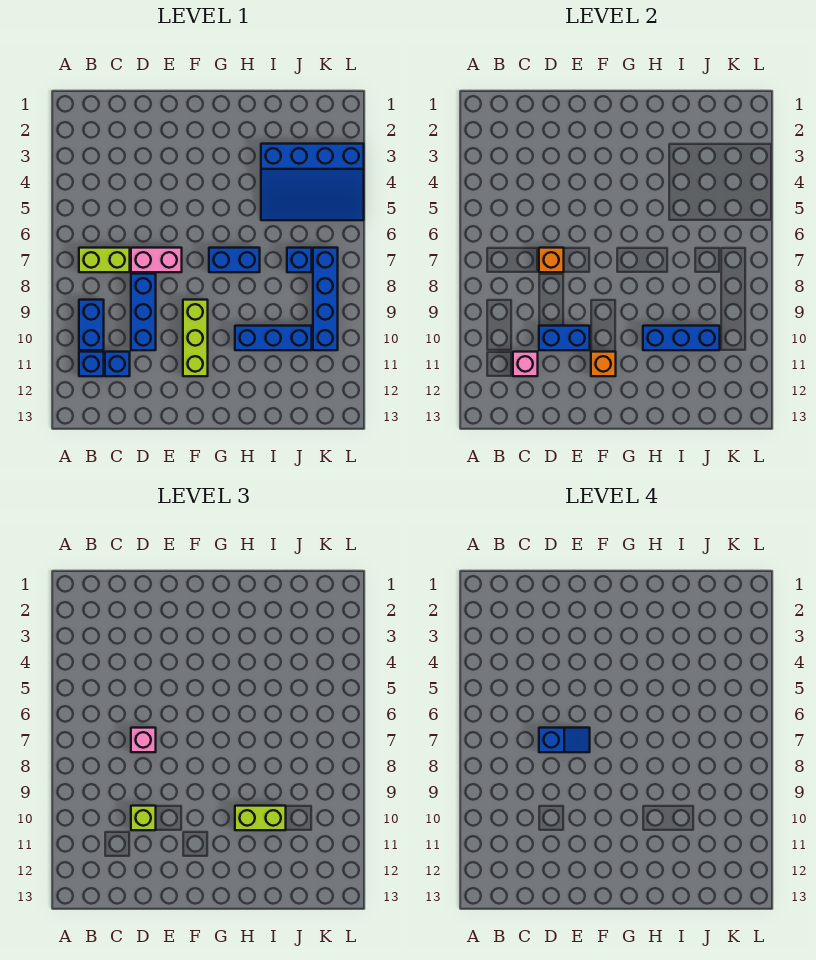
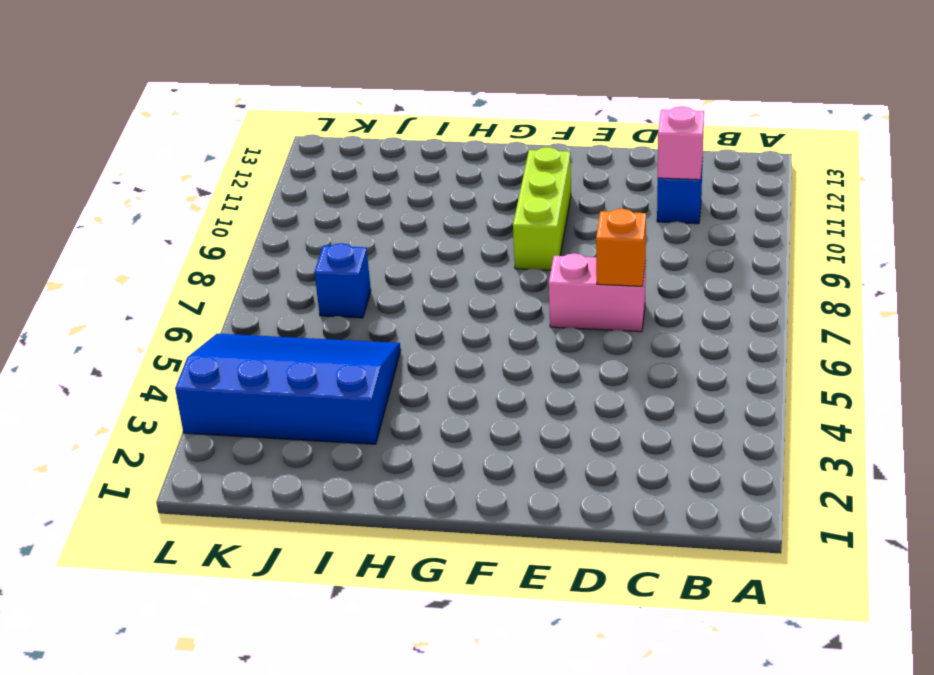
none -> lime 1x2 brick [79,248,130,272]
none -> blue 1x2 brick [79,300,104,350]
none -> blue 1x1 brick [79,352,104,376]

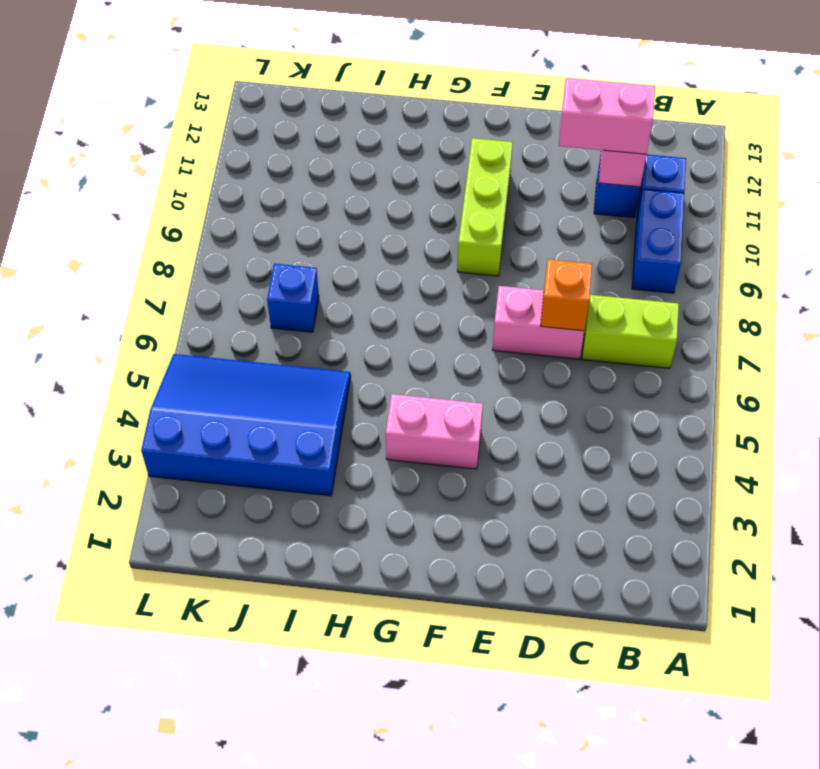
pink 1x2 brick [559,78,655,154] -> none
pink 1x2 brick [386,394,483,469] -> none
none -> blue 1x3 brick [131,274,156,350]
none -> blue 1x2 brick [209,248,260,272]
none -> blue 1x3 brick [235,326,312,350]

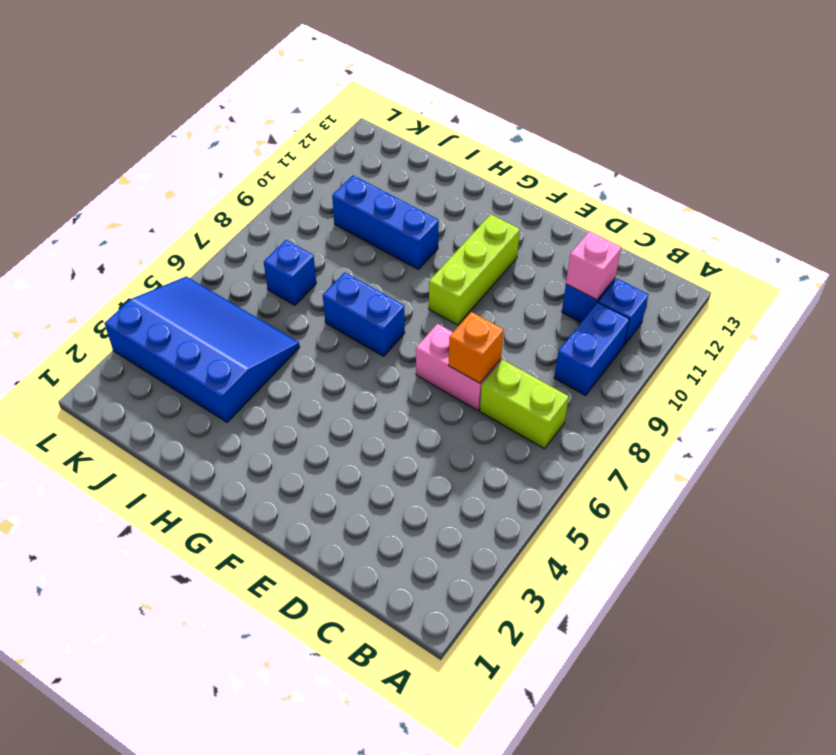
none -> blue 1x3 brick [131,274,156,350]
none -> blue 1x4 brick [313,248,338,350]
none -> blue 1x2 brick [539,326,590,350]

